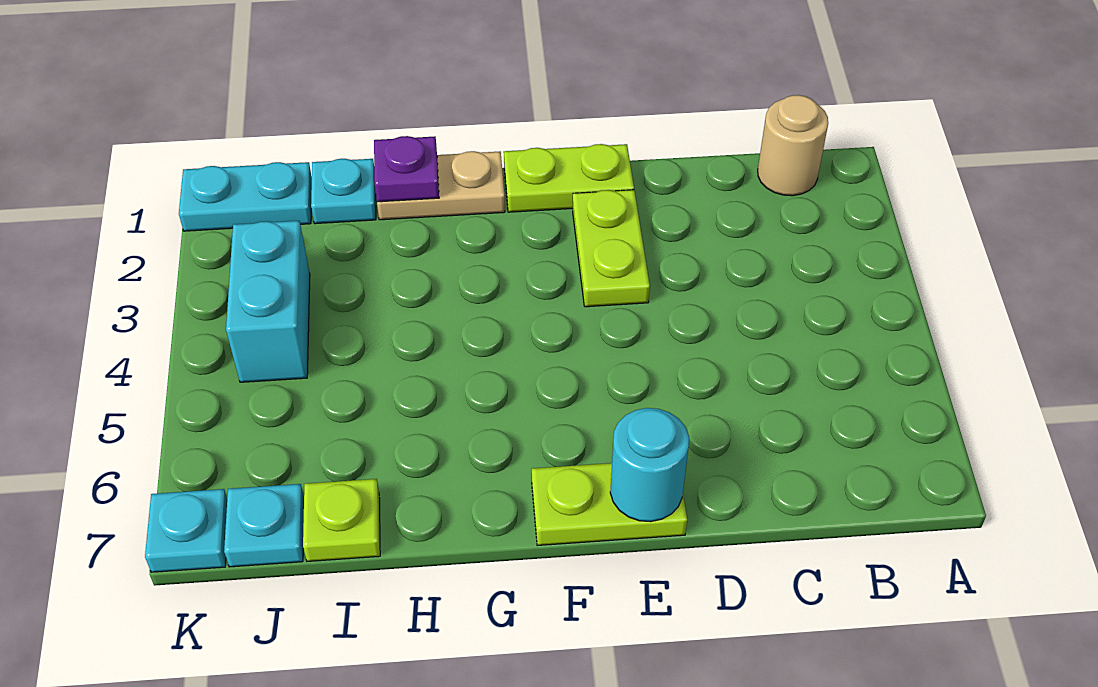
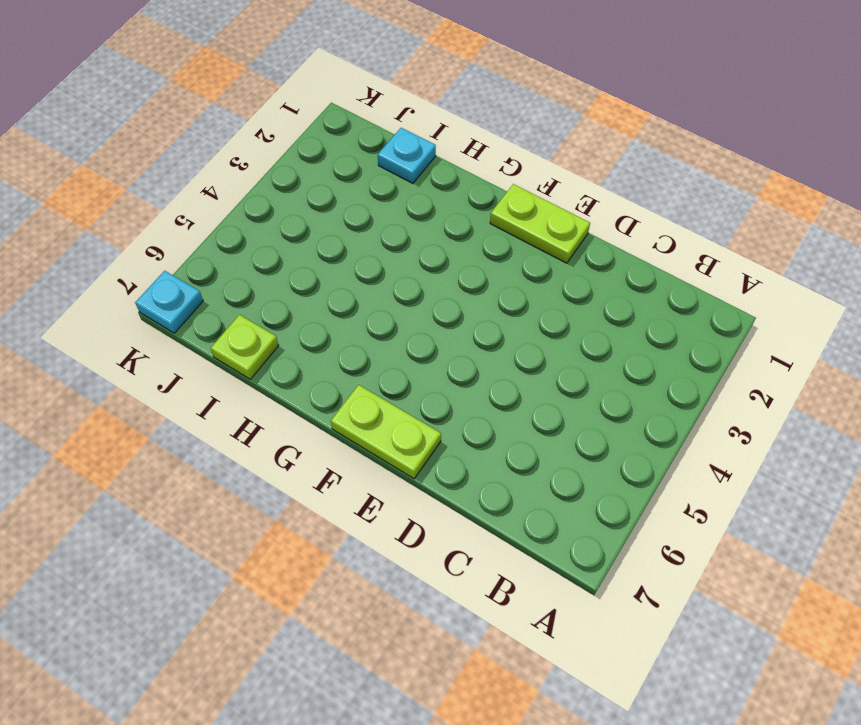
none -> tan 1x1 round brick [758,95,828,196]
none -> lime 1x2 plate [573,190,650,307]
none -> tan 1x2 plate [377,151,505,220]

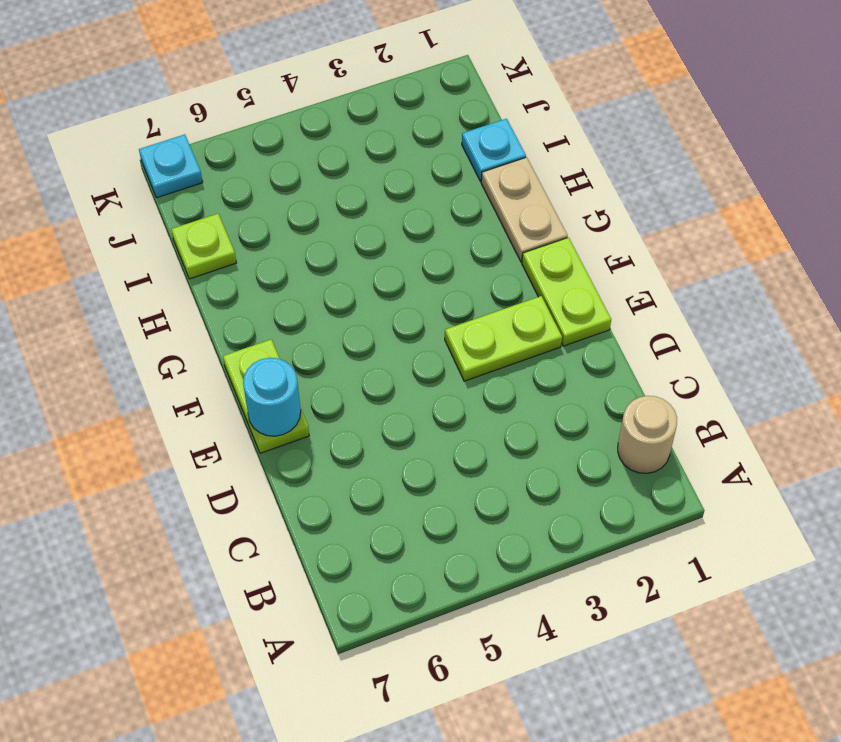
none -> cyan 1x2 plate [179,162,312,231]
none -> cyan 1x2 brick [226,221,310,382]
none -> cyan 1x1 plate [224,484,304,567]

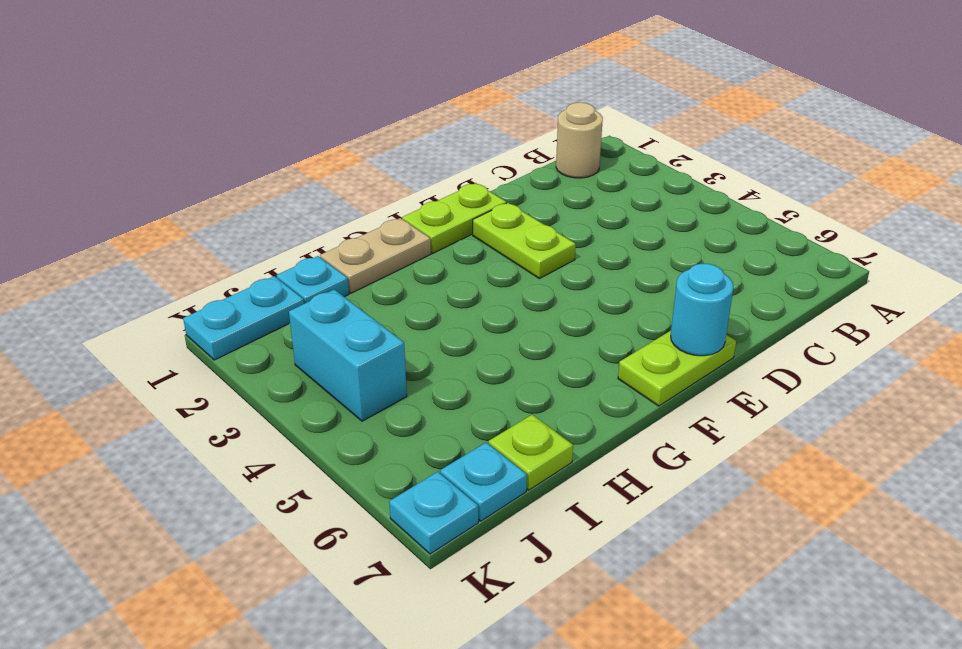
none -> purple 1x1 plate [374,136,439,202]

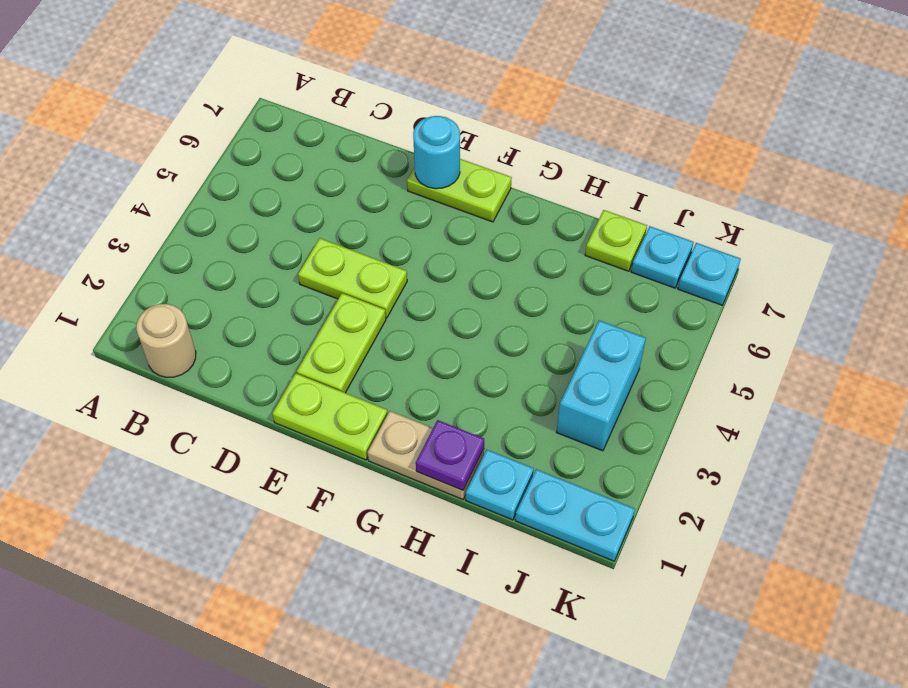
lime 1x2 plate [298,238,407,318] -> none

